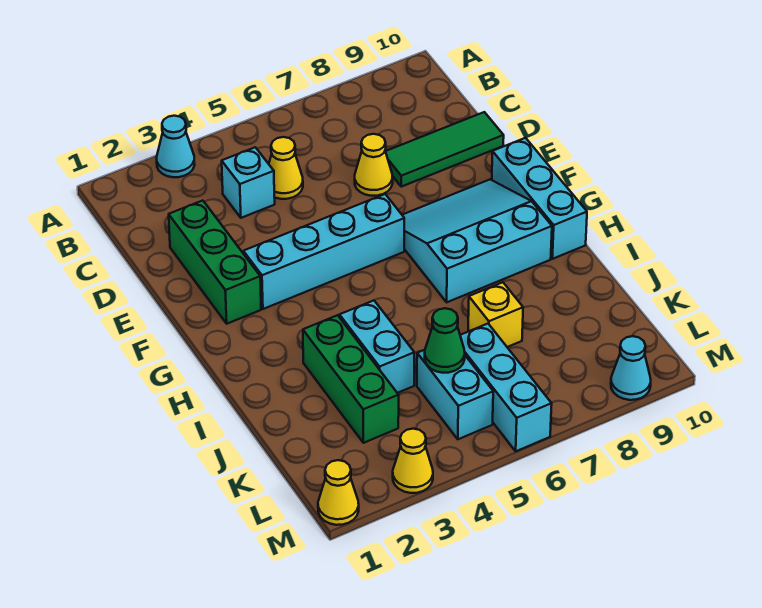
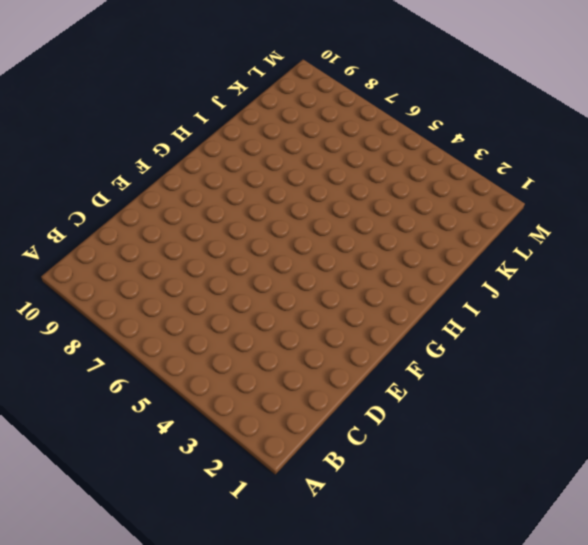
none -> cyan 1x1 cone [157,116,195,177]
none -> cyan 1x1 brick [222,147,275,218]
none -> yellow 1x1 cone [269,137,303,199]

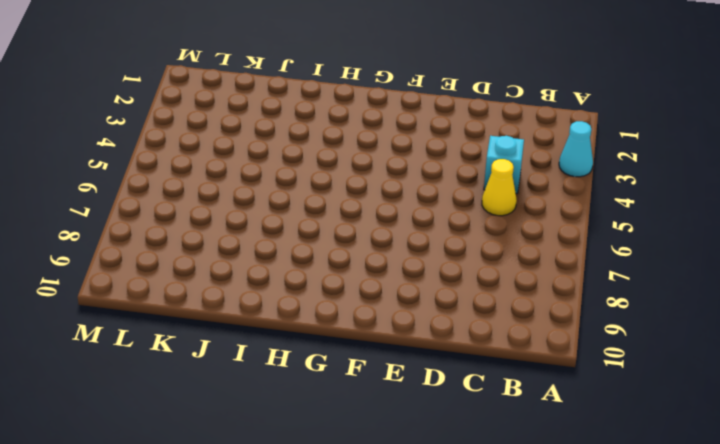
none -> green 1x3 brick [169,201,261,324]
none -> yellow 1x1 cone [355,134,393,196]
none -> green 1x3 tile [386,112,504,187]

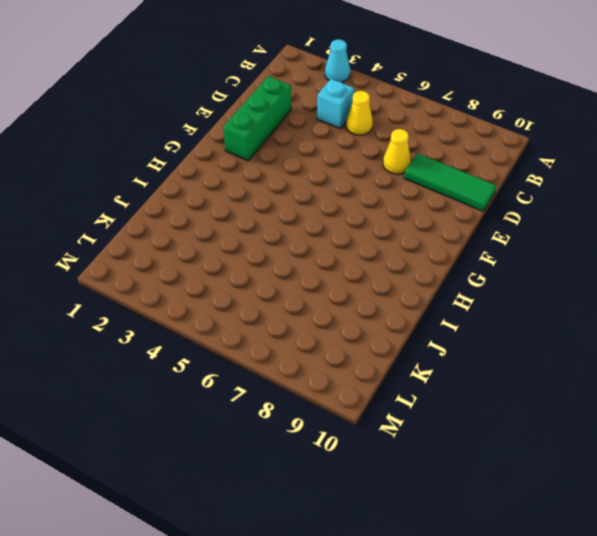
none -> cyan 1x4 brick [243,194,404,309]
none -> cyan 3x3 slope [402,179,552,302]
none -> cyan 1x3 brick [492,138,587,259]

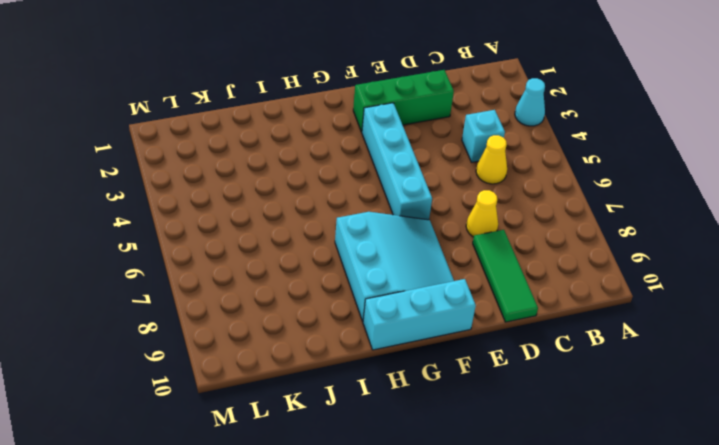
none -> green 1x3 brick [303,315,399,443]
none -> cyan 1x2 brick [340,301,414,393]
none -> yellow 1x1 brick [468,282,523,347]

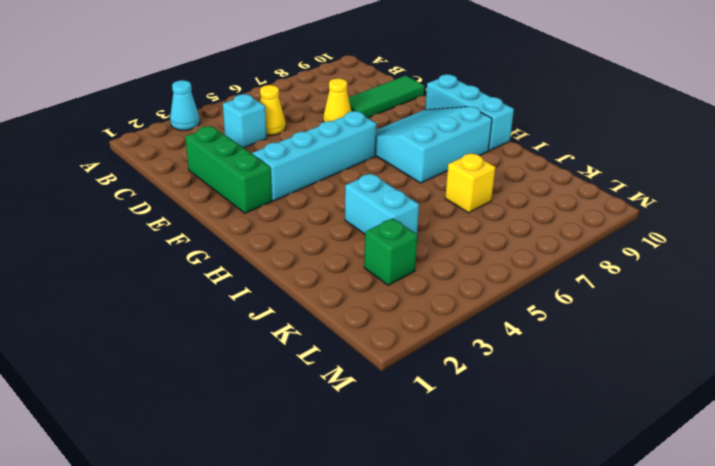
green 1x1 brick [364,218,418,285] -> green 1x3 brick [303,315,399,443]
none -> cyan 1x2 brick [417,350,493,439]
none -> cyan 1x3 brick [460,324,552,451]
none -> yellow 1x1 cone [318,460,359,525]

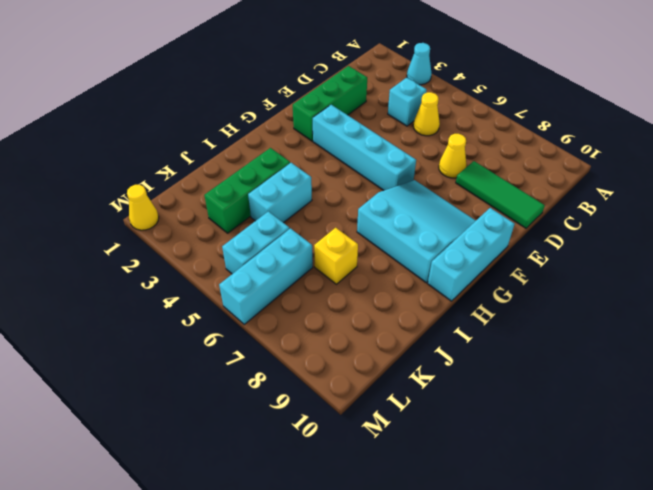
none -> yellow 1x1 cone [393,429,433,493]
none -> cyan 1x1 cone [611,336,651,400]
none -> green 1x1 cone [425,308,465,373]

